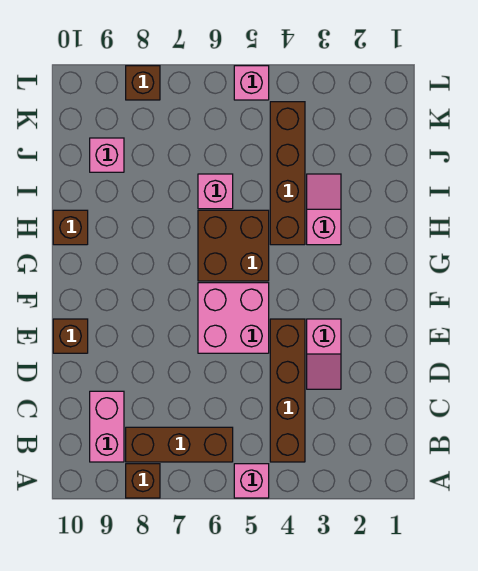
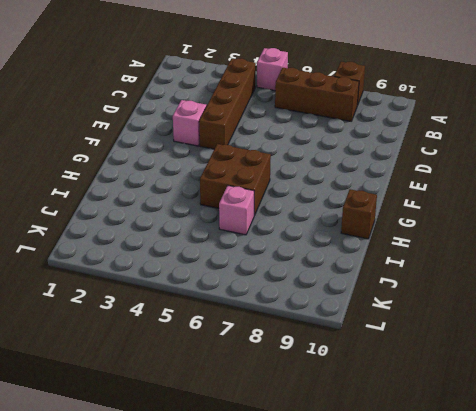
none -> pink 1x2 brick [90,391,124,462]
none -> pink 2x2 brick [198,283,269,353]
none -> brown 1x1 brick [53,319,88,353]

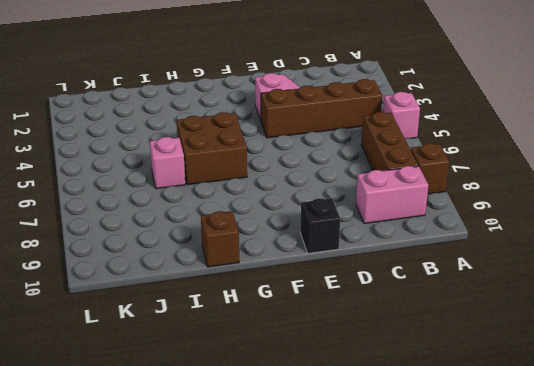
black 1x1 brick [300,198,340,253] -> brown 1x1 brick [53,319,88,353]
none -> pink 2x2 brick [198,283,269,353]
none -> pink 1x2 slope [307,174,341,245]
none -> brown 1x4 brick [270,102,305,245]

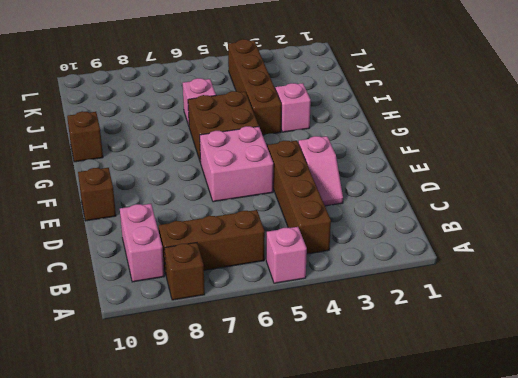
none -> pink 1x1 brick [90,138,124,172]
none -> pink 1x1 brick [234,66,269,100]
none -> brown 1x1 brick [126,66,160,100]

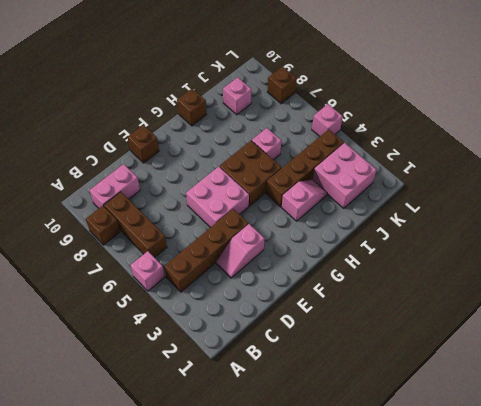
pink 2x2 brick [313,143,376,208] -> none

